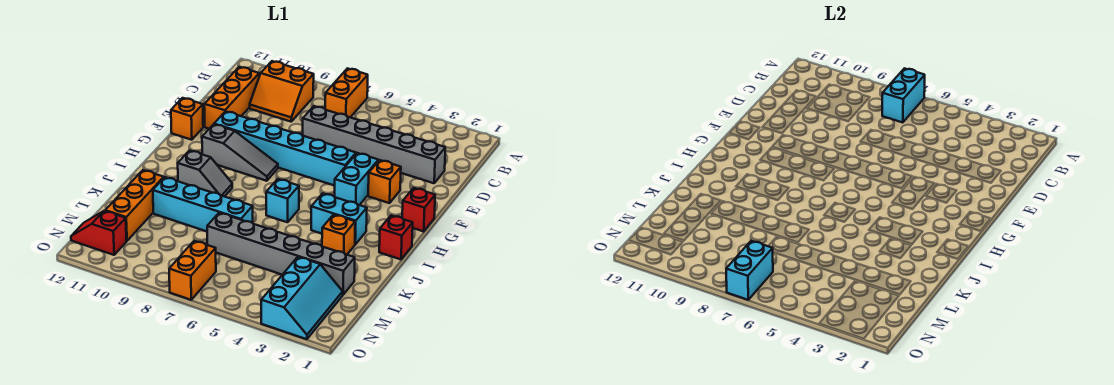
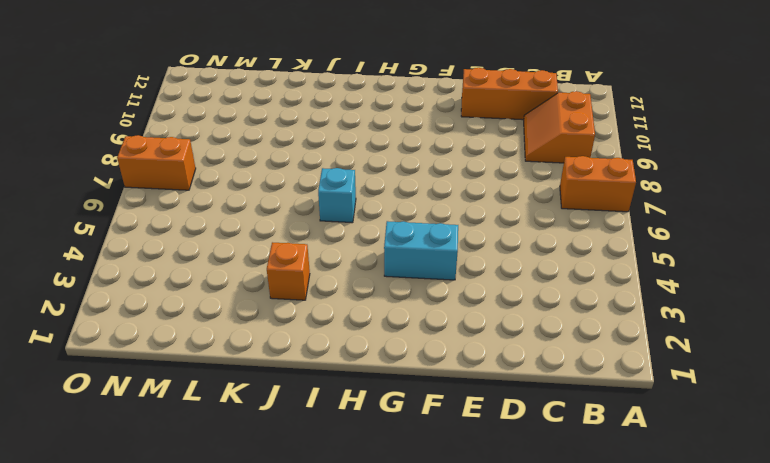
none -> grey 1x6 brick [303,106,445,183]
none -> orange 1x1 brick [368,160,401,203]
none -> cyan 1x6 brick [214,111,356,186]

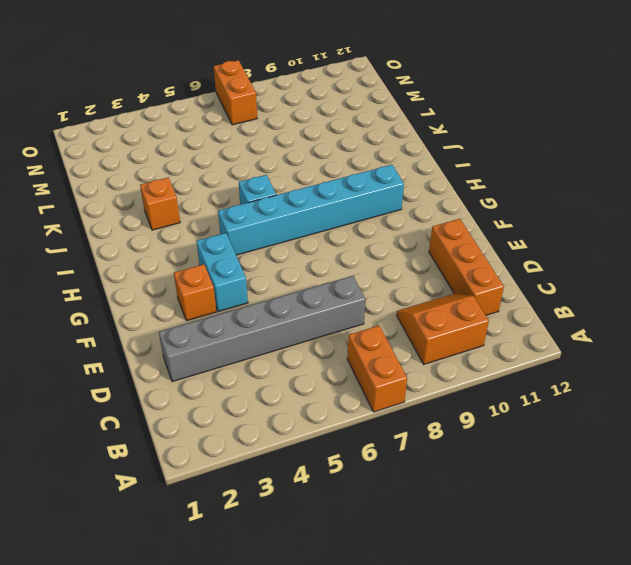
cyan 1x6 brick [218,165,404,255] -> cyan 1x6 brick moved to [214,111,356,186]
none -> orange 1x1 brick [171,98,203,140]
none -> red 1x1 brick [402,188,435,231]
none -> grey 1x3 slope [202,124,278,181]

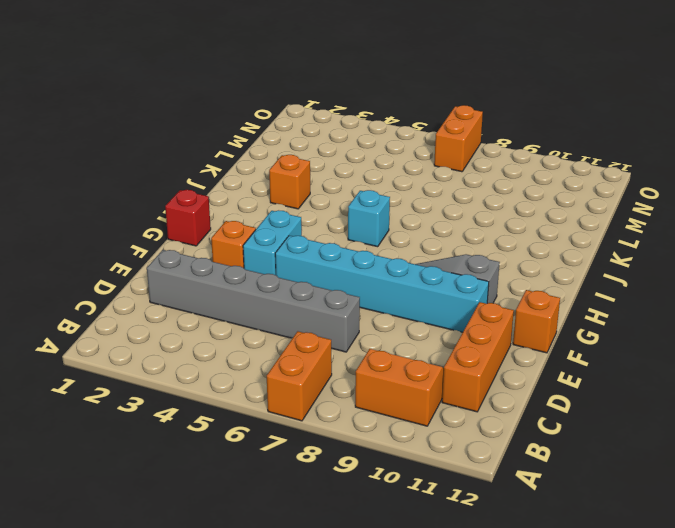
none -> red 1x1 brick [379,215,413,259]
none -> cyan 1x2 brick [311,193,367,244]
none -> grey 1x2 slope [178,150,232,197]

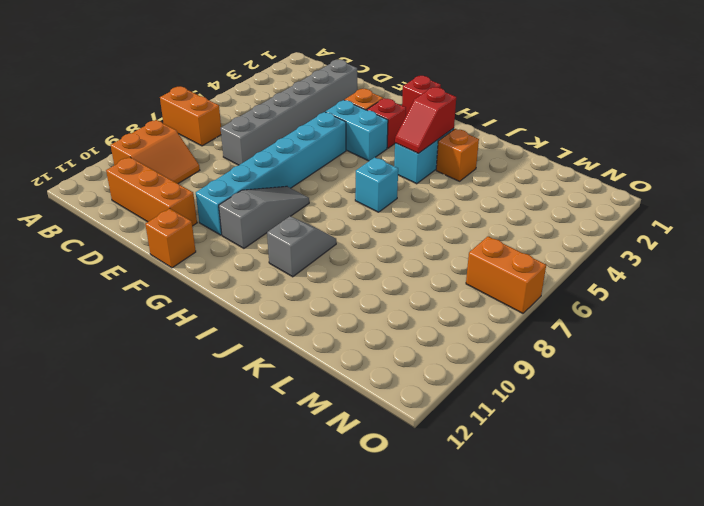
red 1x1 brick [367,98,406,148] -> red 1x1 brick moved to [379,215,413,259]
red 1x2 slope [395,87,456,153] -> red 1x2 slope moved to [71,211,127,255]
none -> cyan 1x4 brick [153,177,253,232]
none -> orange 1x3 brick [105,170,164,241]
none -> grey 1x6 brick [207,213,355,295]

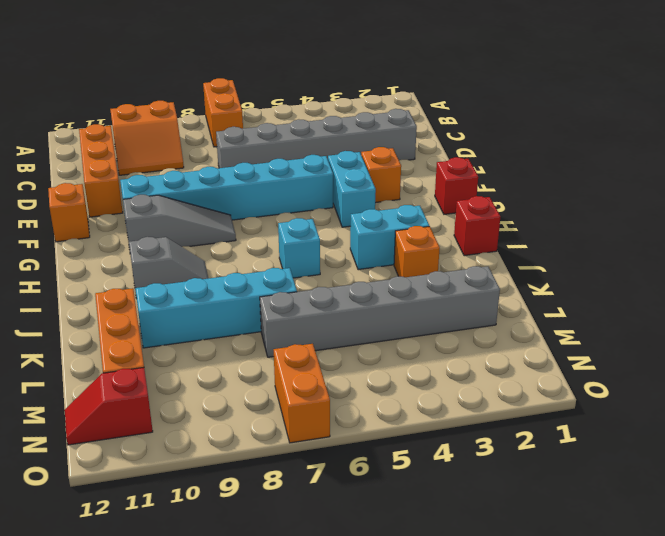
none -> cyan 2x3 slope [261,257,343,339]
none -> cyan 1x2 brick [882,68,925,123]
none -> cyan 1x2 brick [726,241,773,300]

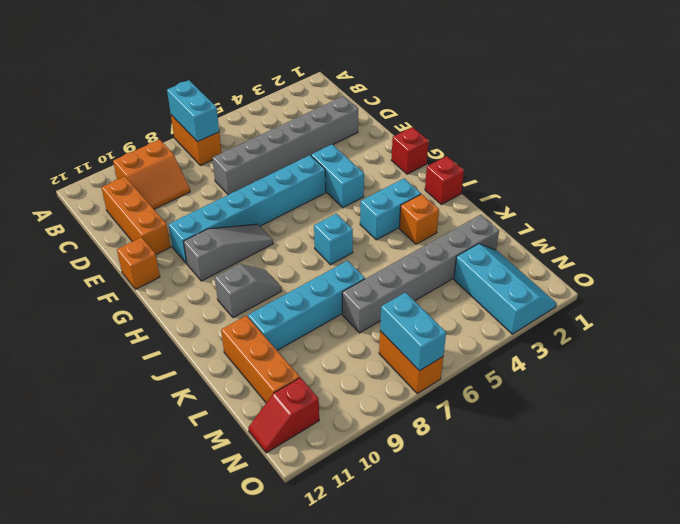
none -> orange 1x1 brick [368,160,401,203]

